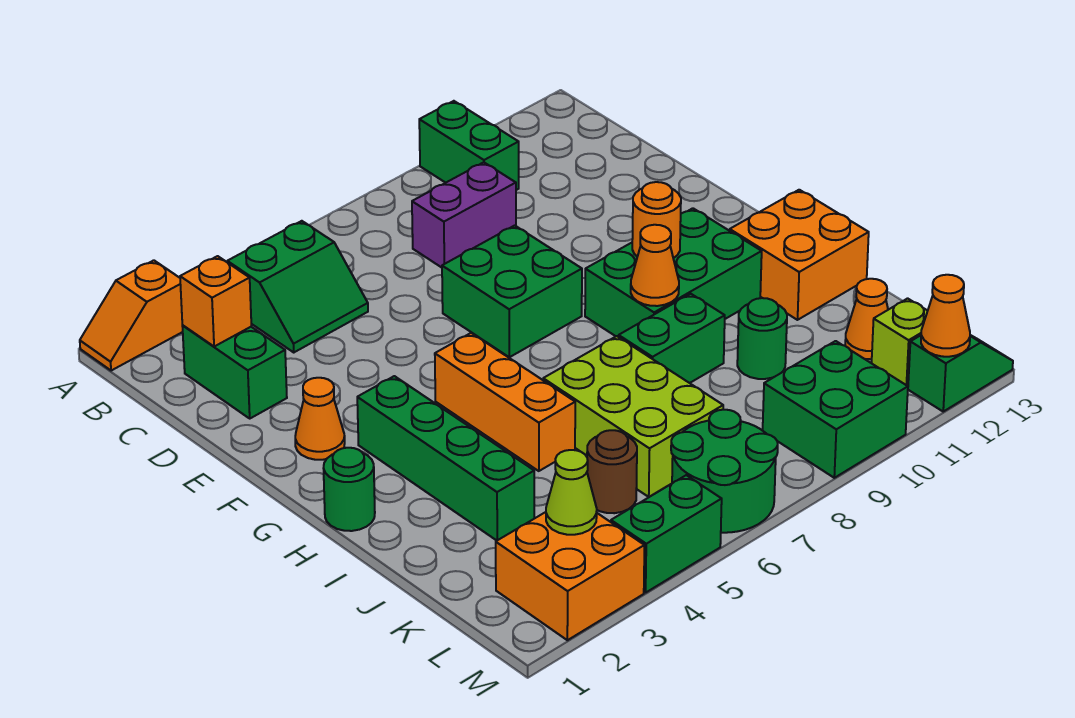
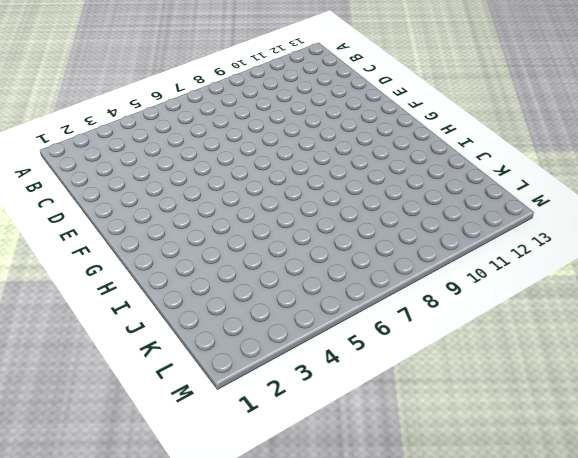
none -> orange 1x2 slope [80,260,183,371]
none -> green 1x2 brick [419,101,519,190]
none -> green 2x2 slope [227,221,368,352]

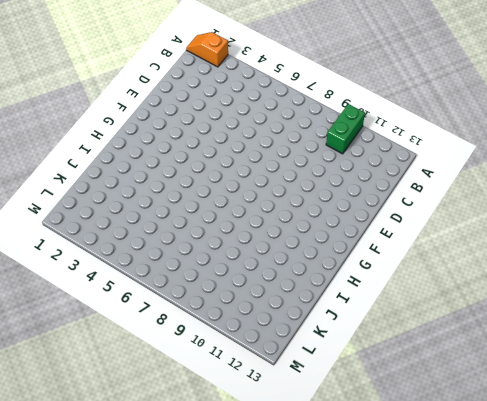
none -> green 2x2 slope [227,221,368,352]
none -> green 1x2 brick [182,326,287,418]
none -> purple 1x2 brick [412,162,516,268]

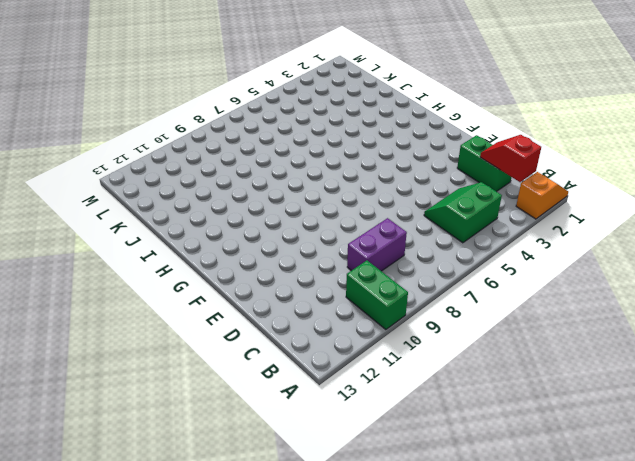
red 1x2 slope [480,135,541,182] -> orange 1x1 brick [180,256,251,347]
none -> green 2x2 brick [442,225,582,357]
none -> orange 1x1 cone [295,378,345,460]
none -> green 1x4 brick [357,376,534,541]

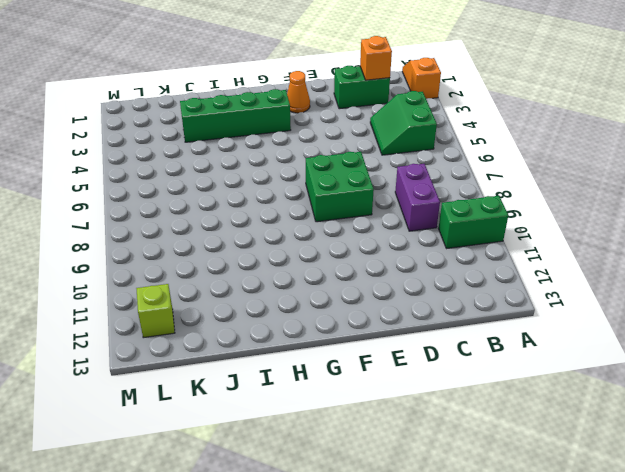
none -> orange 1x3 brick [435,333,575,471]
none -> green 2x3 brick [585,208,762,337]
none -> green 1x1 round brick [323,448,375,531]

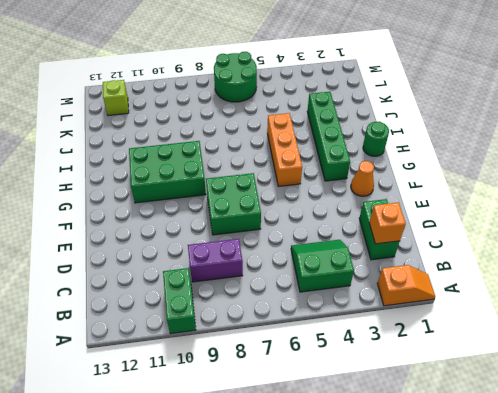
none -> orange 2x2 brick [730,190,869,320]
none -> lime 2x3 brick [543,336,723,497]
none -> green 1x2 brick [619,294,725,383]

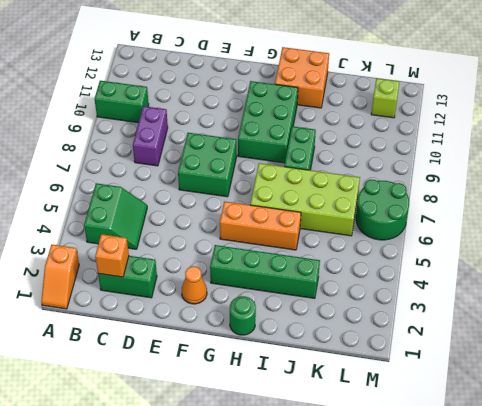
lime 2x4 brick [250,163,360,236] -> lime 2x3 brick [543,336,723,497]
none -> green 1x1 round brick [737,298,787,379]
none -> brown 1x1 round brick [587,430,637,513]
none -> orange 1x1 cone [845,279,888,359]

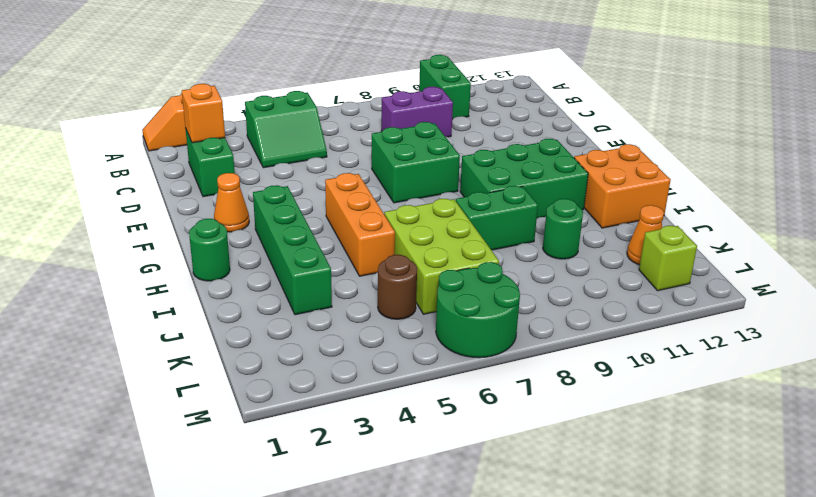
none -> orange 2x2 brick [496,512,644,640]
none -> green 2x2 brick [763,341,908,478]
none -> green 1x2 brick [611,475,722,593]

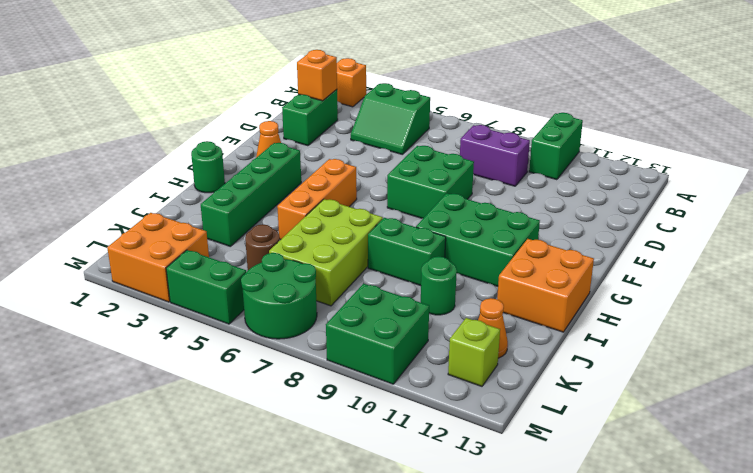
none -> green 1x2 slope [908,335,1013,411]
none -> orange 1x1 round brick [632,182,681,258]
none -> orange 1x1 cone [631,225,679,306]

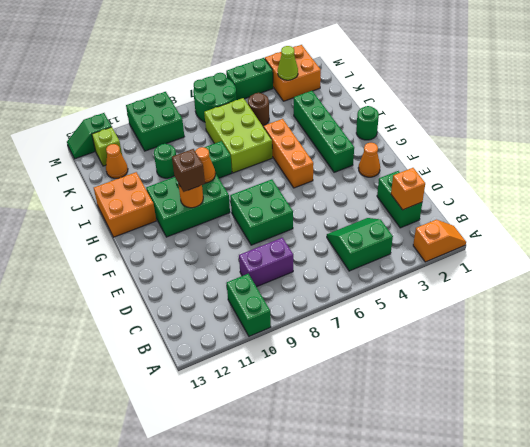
brown 1x1 brick [172,149,205,192] -> none
none -> orange 1x1 cone [921,275,970,357]

